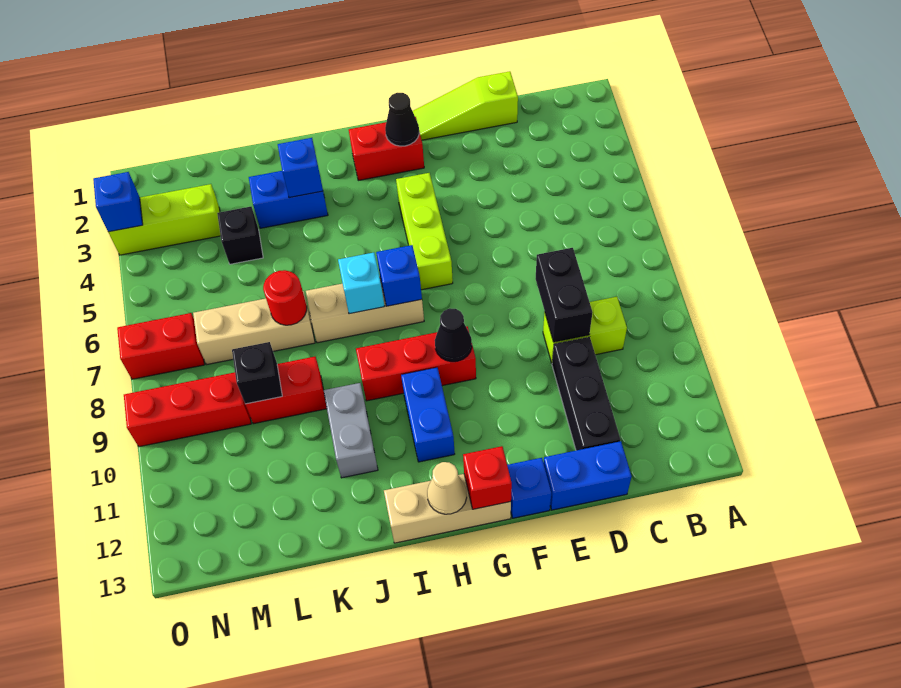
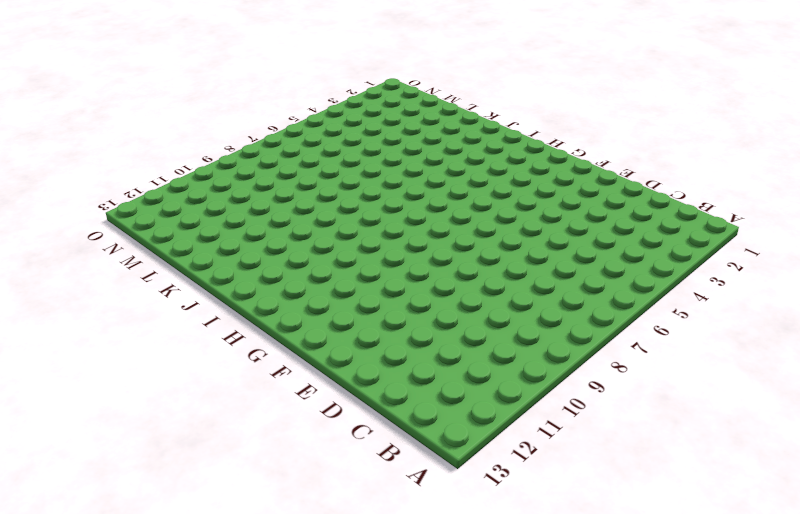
none -> lime 1x2 brick [543,297,627,363]
none -> lime 1x3 slope [413,71,518,140]
none -> black 1x3 brick [552,337,621,450]
none -> blue 1x2 brick [543,441,632,510]

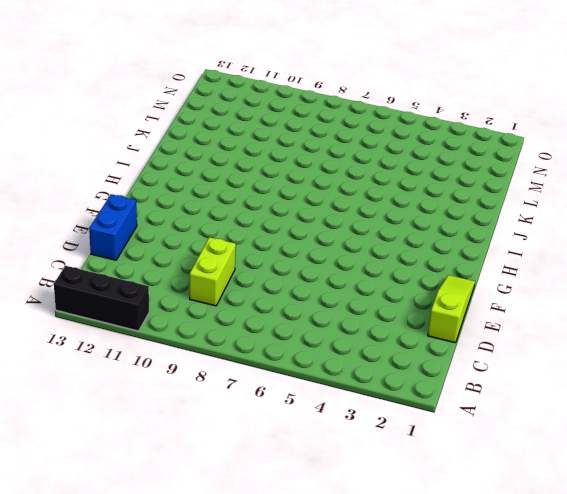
black 1x3 brick [54,266,149,331] -> black 1x3 brick moved to [552,337,621,450]
none -> blue 1x1 brick [507,458,551,518]
none -> red 1x2 brick [349,117,424,180]
none -> lime 1x3 brick [396,173,453,290]
none -> red 1x3 brick [356,326,476,401]

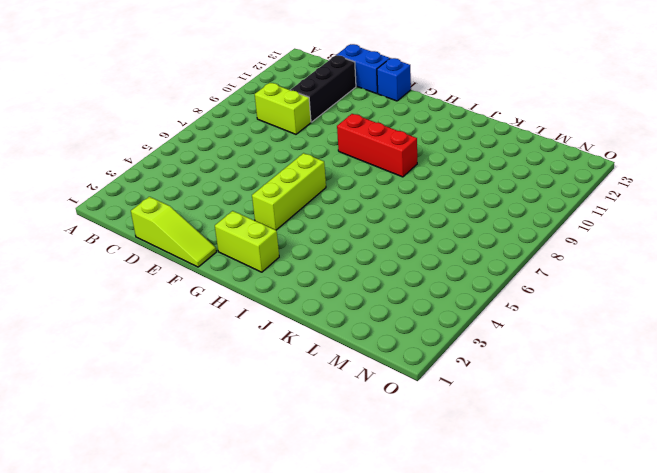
lime 1x2 brick [215,211,279,272] -> red 1x2 brick [349,117,424,180]
none -> tan 1x3 brick [384,474,511,543]
none -> tan 1x3 brick [306,279,424,343]
none -> blue 1x2 brick [401,368,455,462]
none -> blue 1x2 brick [249,171,328,228]

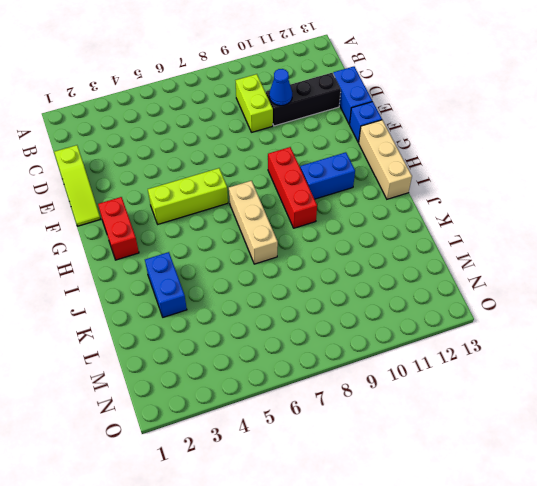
blue 1x1 cone [269,69,292,106] -> none
none -> grey 1x2 brick [324,383,378,478]
none -> tan 1x3 brick [193,291,315,365]
none -> red 1x2 brick [245,357,327,424]
none -> black 1x1 brick [217,207,263,264]

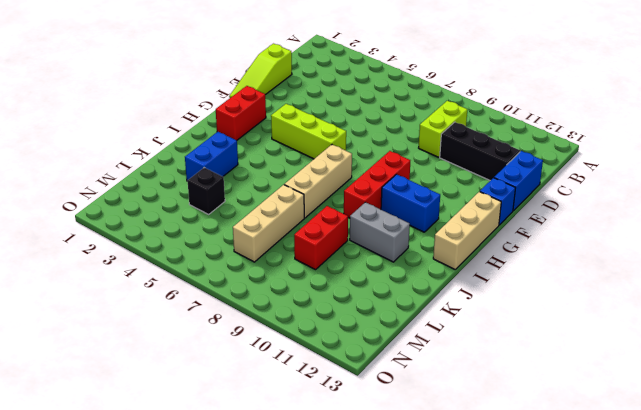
none -> lime 1x3 brick [108,184,221,255]
none -> red 1x3 brick [124,372,251,447]
none -> red 1x2 brick [117,313,204,379]
none -> black 1x2 brick [536,248,593,342]

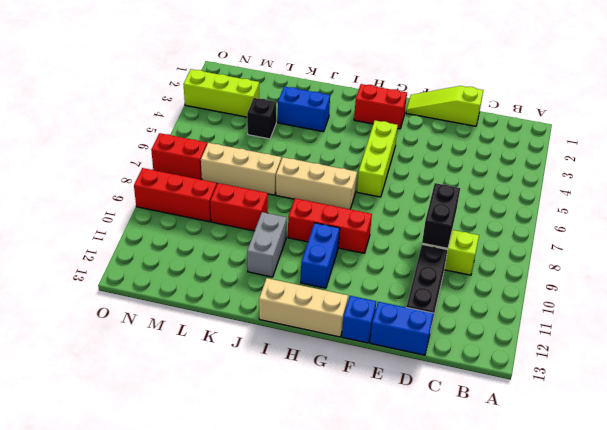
none -> black 1x1 cone [385,93,419,146]
none -> black 1x1 cone [435,308,472,362]
none -> red 1x1 brick [463,446,512,509]
none -> blue 1x1 brick [376,245,422,306]

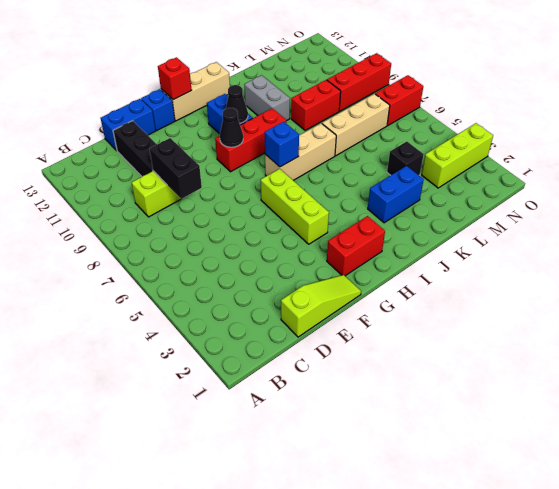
black 1x1 cone [226,85,248,123] -> black 1x1 cone moved to [385,93,419,146]
none -> tan 1x1 cone [427,462,467,514]
none -> cyan 1x1 brick [338,253,384,314]
none -> blue 1x1 brick [278,138,323,198]
none -> red 1x1 round brick [263,270,307,325]

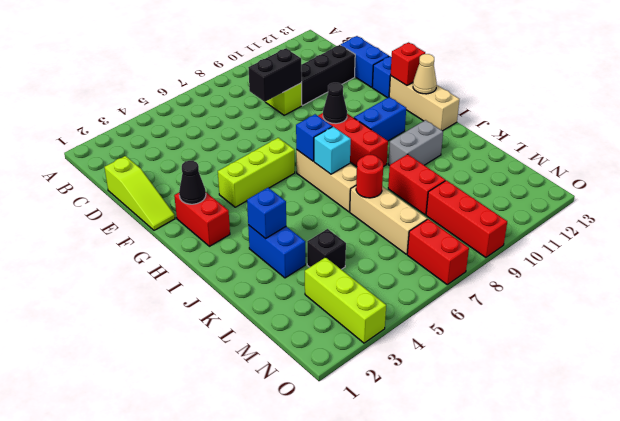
none -> black 1x1 brick [232,342,282,404]
none -> blue 1x1 brick [93,172,143,232]

